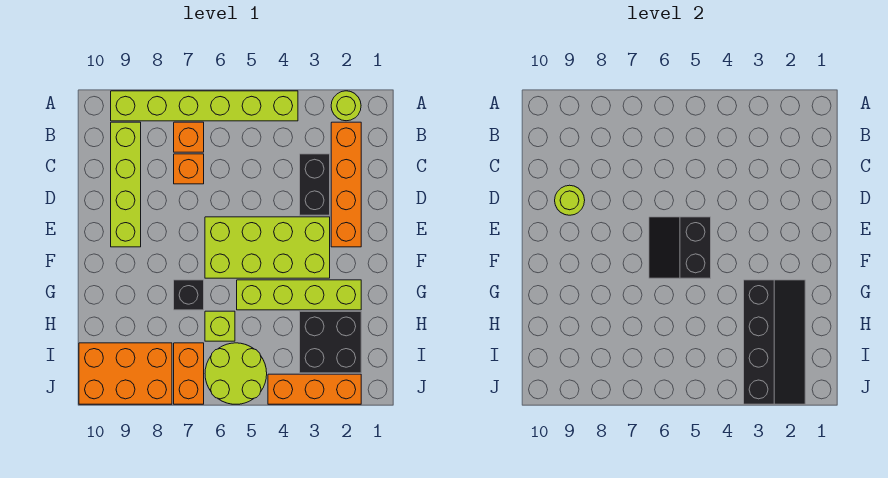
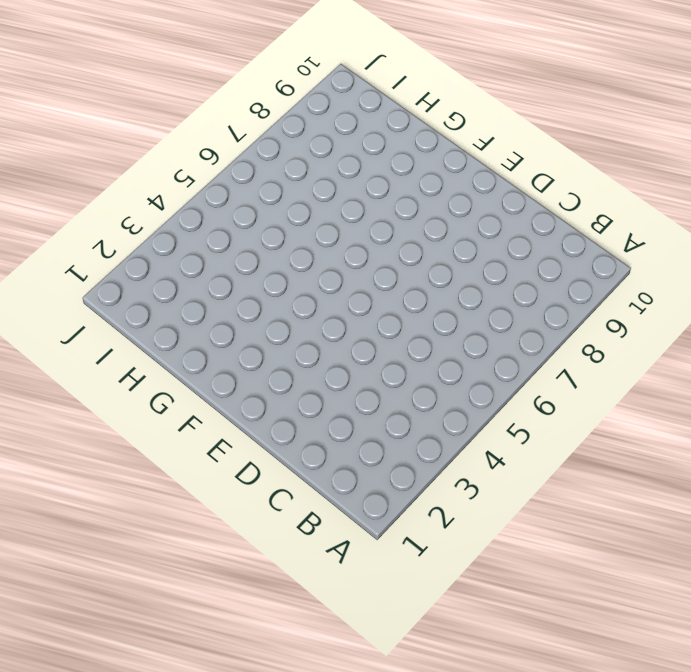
none -> lime 1x1 round brick [331,91,361,121]
none -> lime 1x6 brick [111,91,298,121]
none -> orange 1x4 brick [331,122,361,247]

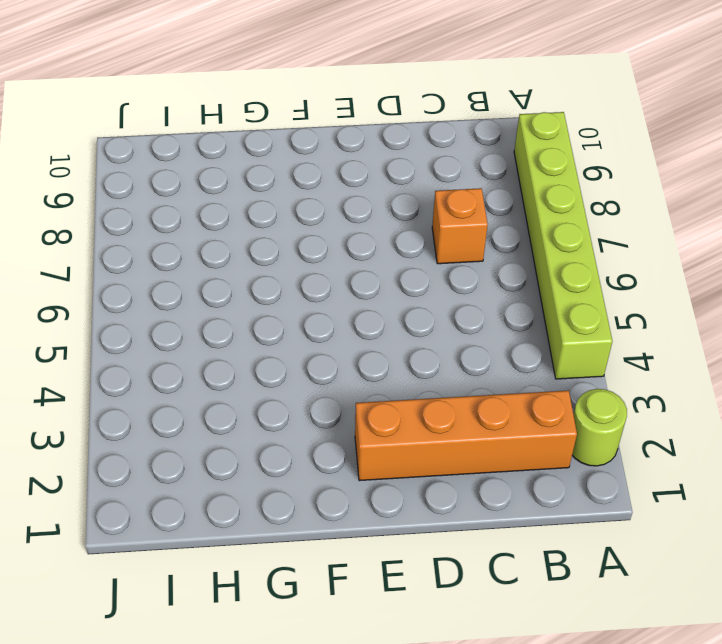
none -> orange 1x1 brick [174,122,204,152]
none -> lime 1x4 brick [111,122,141,247]
none -> black 1x2 brick [300,154,330,215]

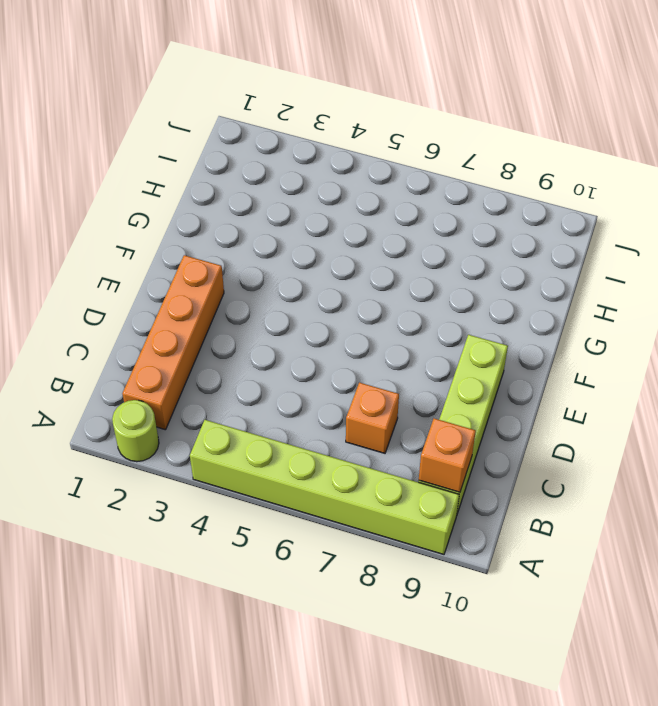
orange 1x1 brick [419,418,476,492] -> orange 1x1 brick moved to [174,122,204,152]
none -> black 1x2 brick [300,154,330,215]
none -> lime 2x4 brick [205,217,330,278]
none -> lime 1x4 brick [237,280,361,310]

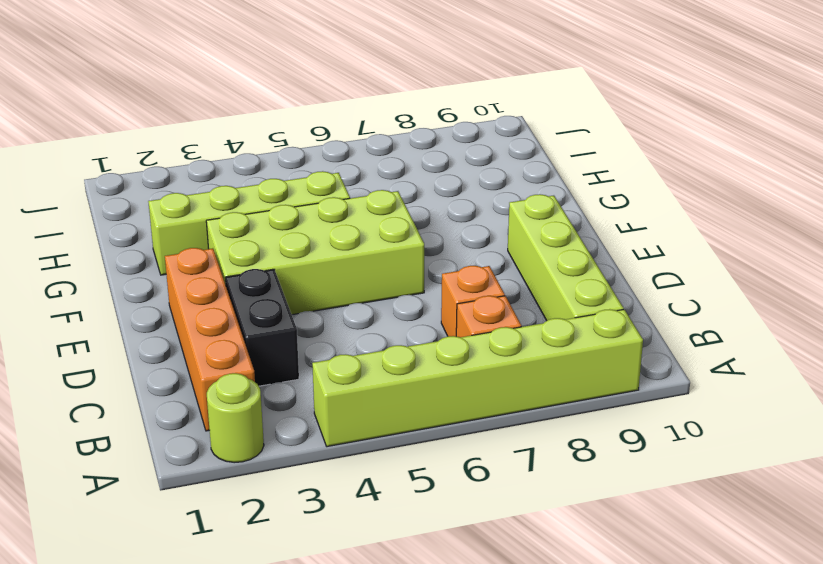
none -> black 1x1 brick [174,280,204,310]
none -> black 2x2 brick [300,311,361,373]
none -> lime 1x1 brick [205,311,235,341]

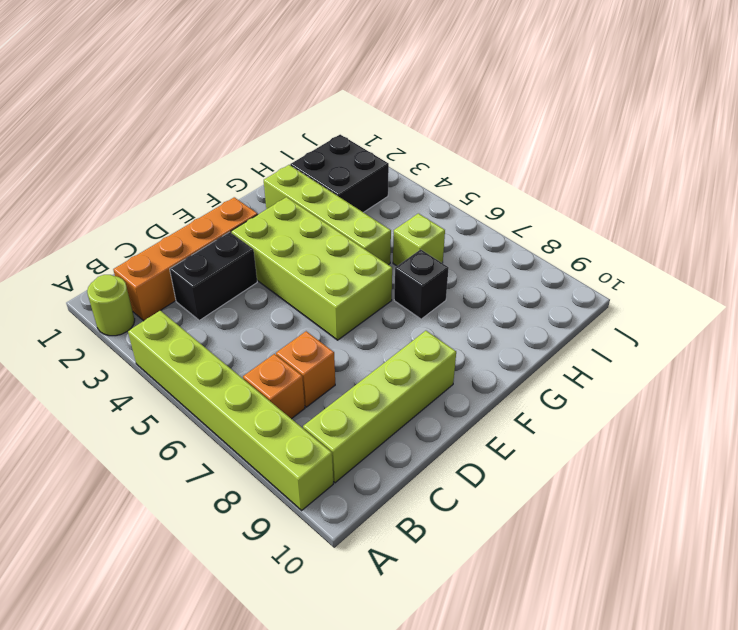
none -> lime 2x2 round brick [205,343,267,404]
none -> orange 1x2 brick [174,343,204,404]
none -> orange 2x3 brick [79,343,172,404]

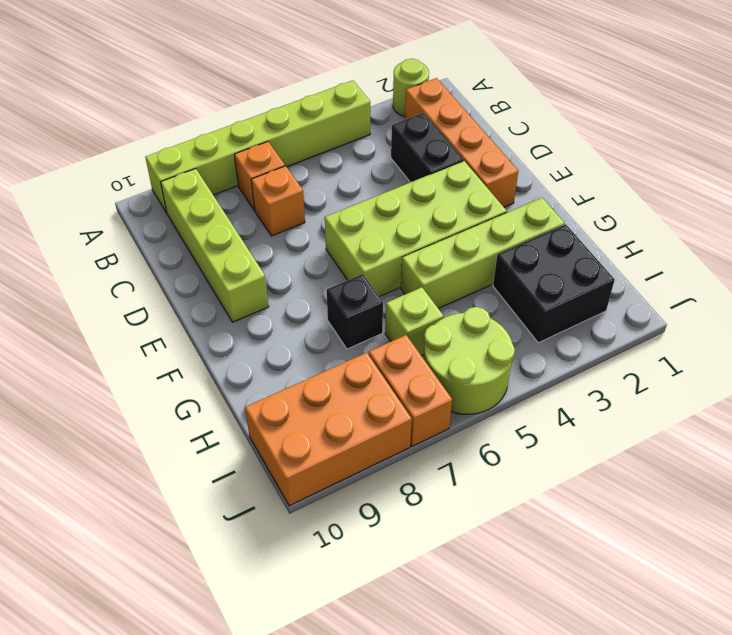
none -> orange 1x3 brick [268,374,361,404]
none -> lime 1x1 round brick [555,185,585,215]
none -> black 2x2 slope [649,217,711,278]

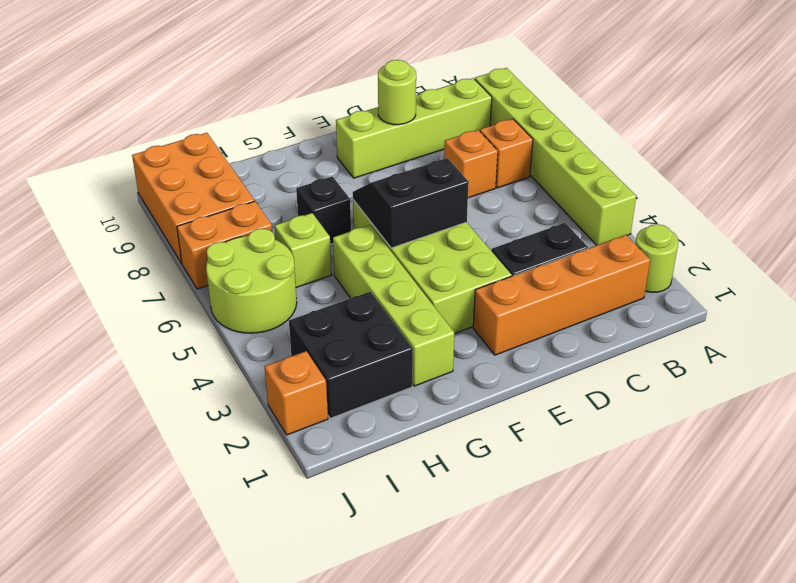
orange 1x1 brick [265,351,328,435] -> orange 1x3 brick [268,374,361,404]
none -> black 2x4 slope [744,280,805,404]

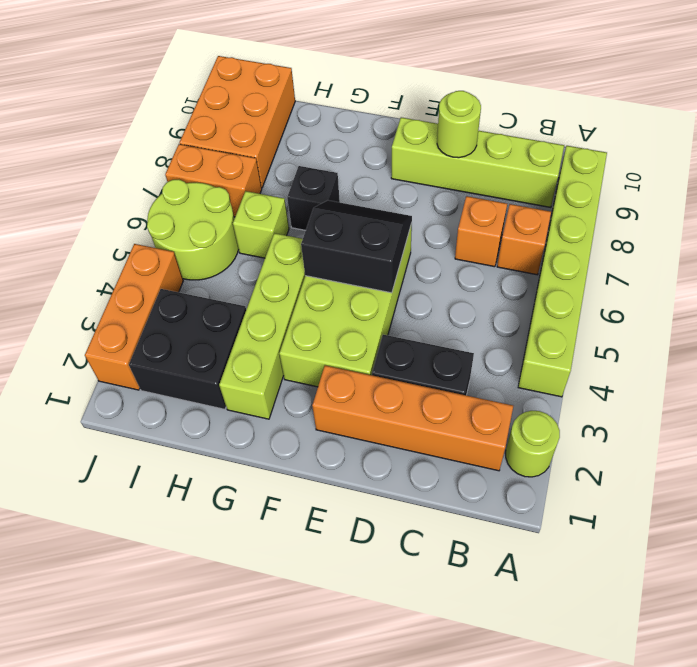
none -> black 2x4 slope [744,280,805,404]

